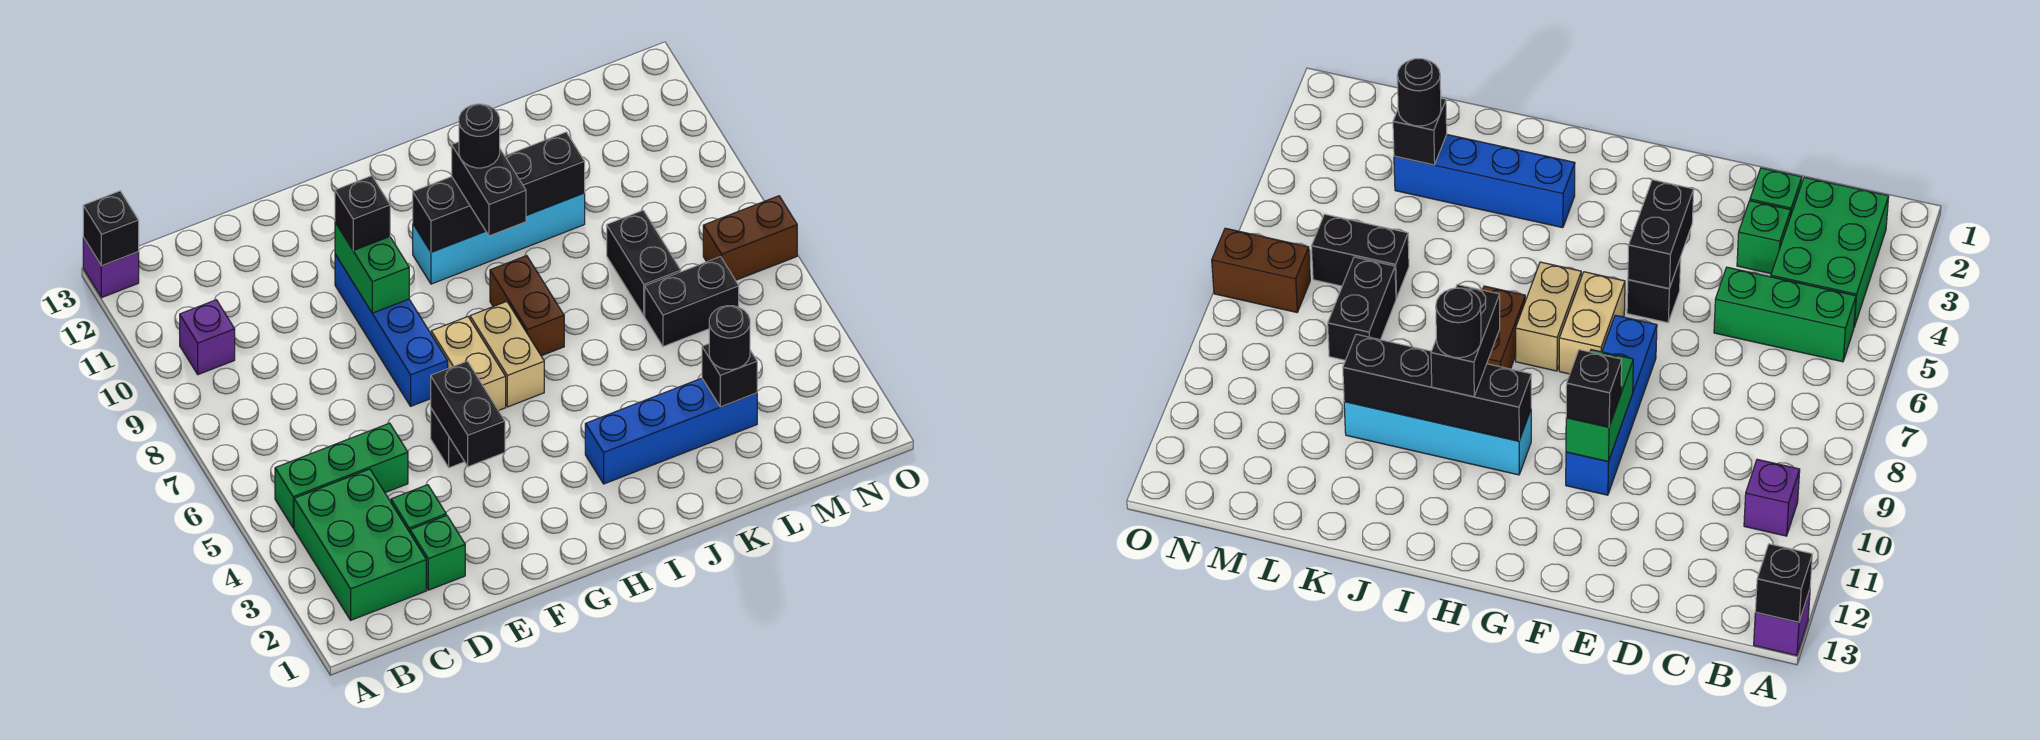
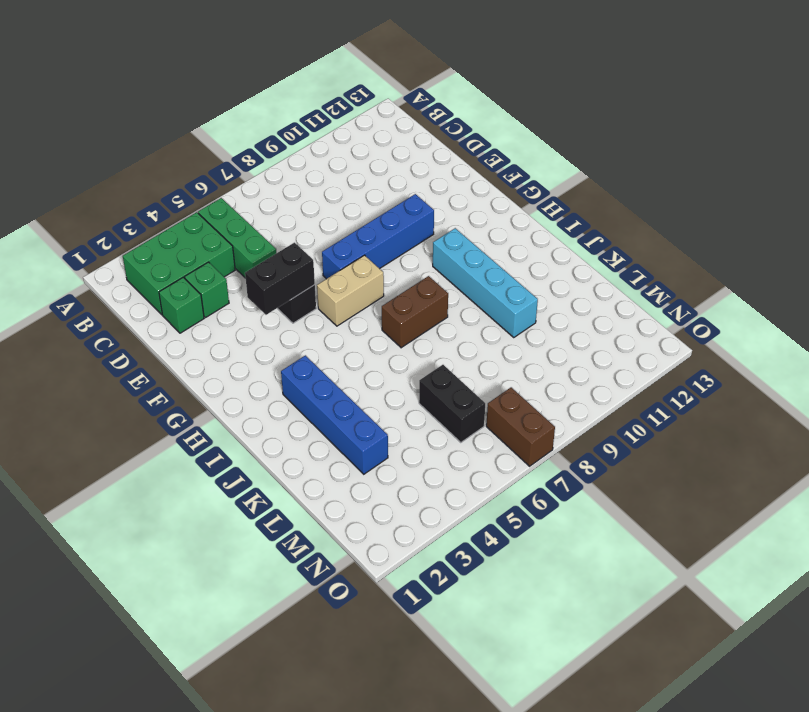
none -> purple 1x1 brick [83,237,139,298]
none -> purple 1x1 brick [180,300,235,375]
none -> tan 1x2 brick [470,302,544,407]

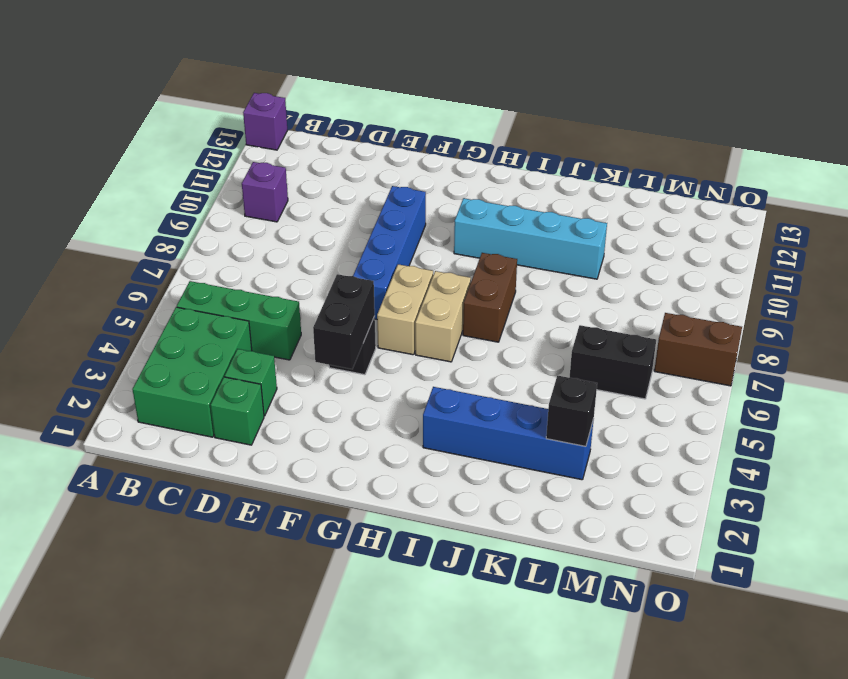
none -> black 1x2 brick [607,210,681,316]
none -> black 1x1 brick [83,191,139,266]
none -> green 1x2 brick [335,222,409,313]

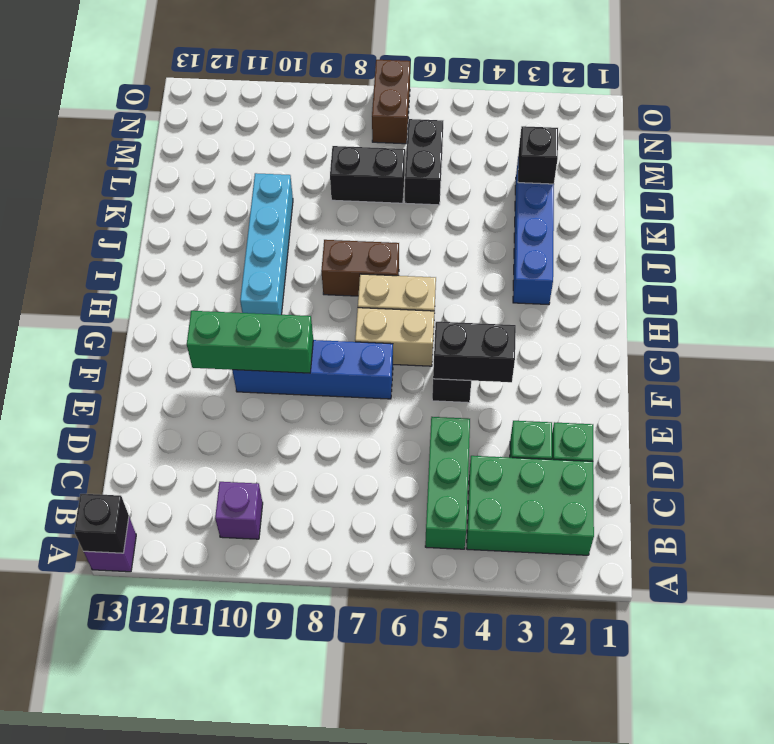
green 1x3 brick [187,311,313,373] -> green 1x2 brick [335,222,409,313]
none -> black 1x4 brick [413,132,585,252]
none -> black 1x1 brick [335,176,390,250]
none -> black 1x2 brick [452,142,526,236]

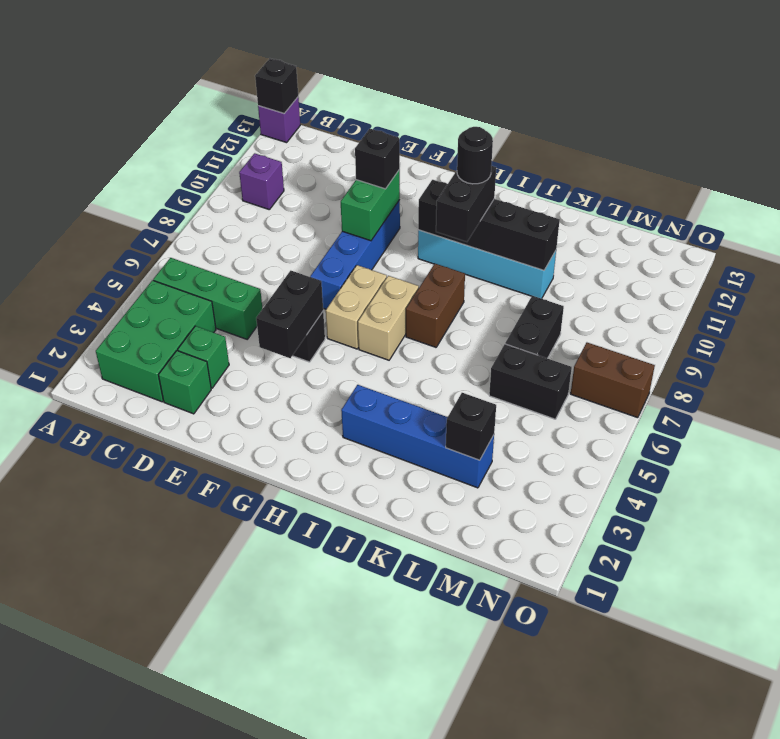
none -> black 1x1 round brick [709,306,750,370]

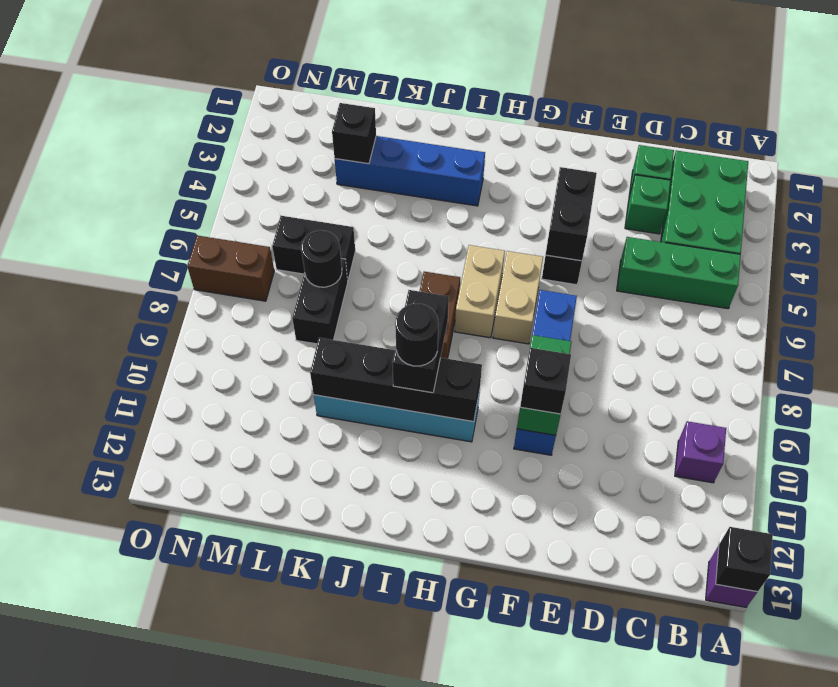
black 1x1 round brick [301,230,342,287] -> black 1x1 round brick moved to [709,306,750,370]

